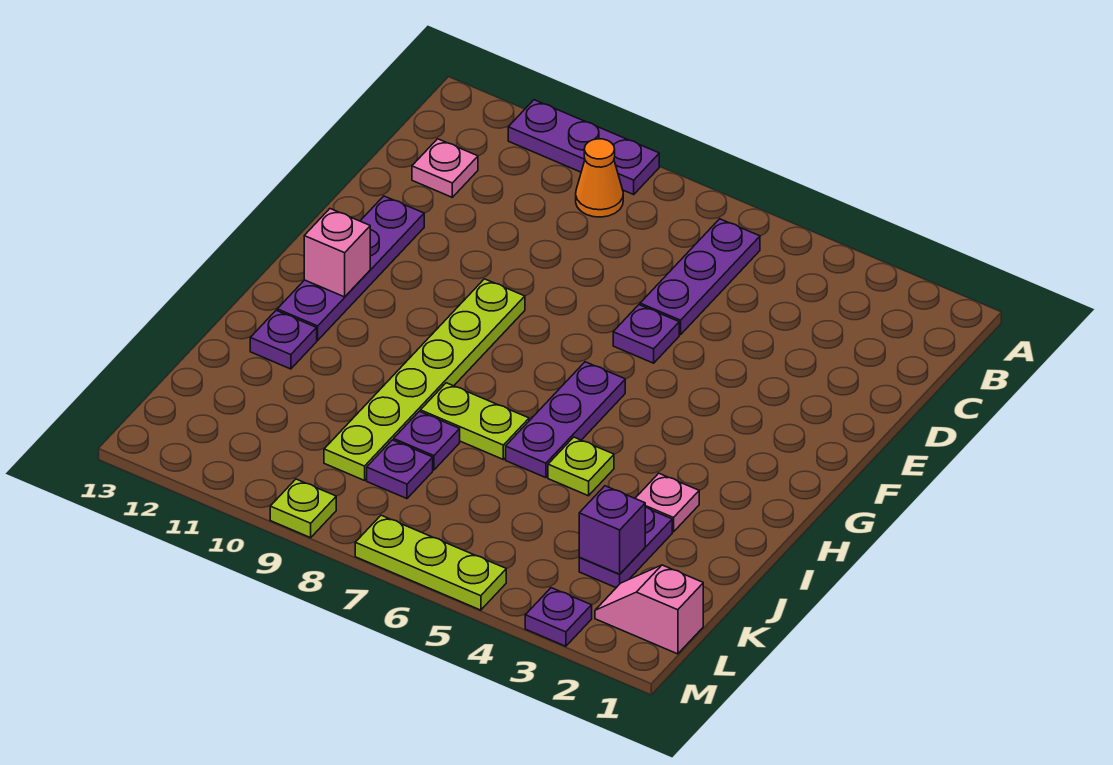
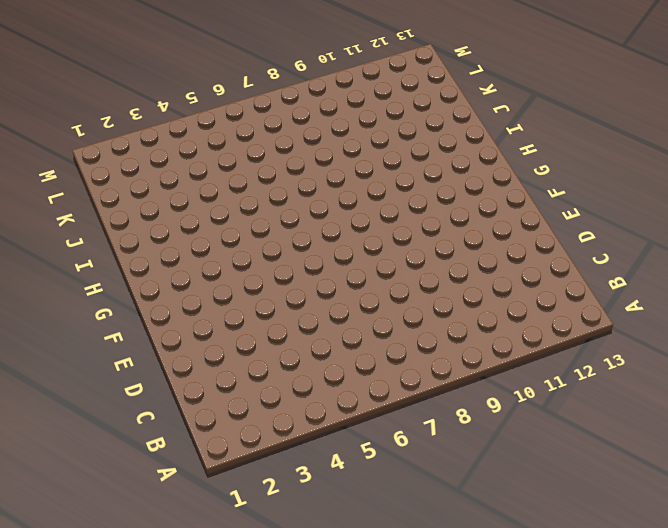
none -> purple 1x3 plate [508,100,659,194]
none -> purple 1x3 plate [640,219,760,335]
none -> orange 1x1 cone [576,139,623,217]

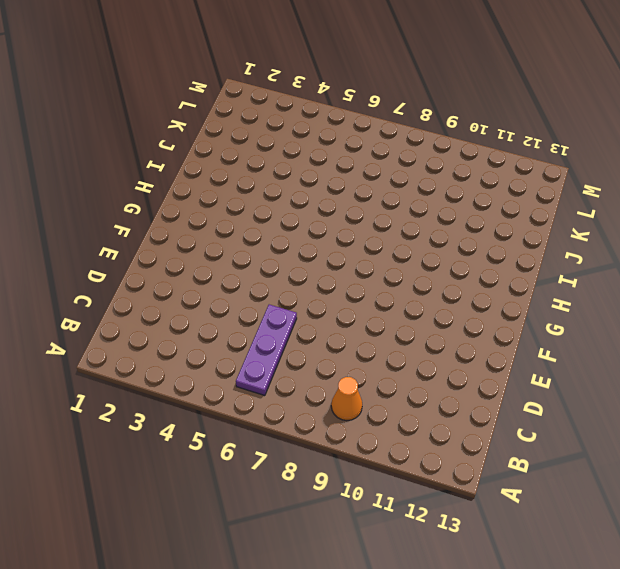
none -> purple 1x3 plate [508,100,659,194]
none -> pink 1x1 plate [412,139,478,197]
none -> purple 1x1 plate [613,305,679,363]

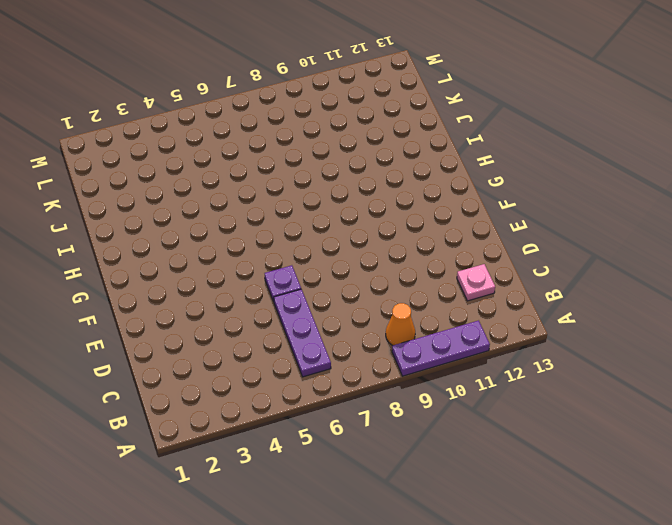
none -> purple 1x4 plate [277,196,424,340]
none -> lime 1x6 plate [324,279,525,480]
none -> purple 1x3 plate [506,362,625,478]

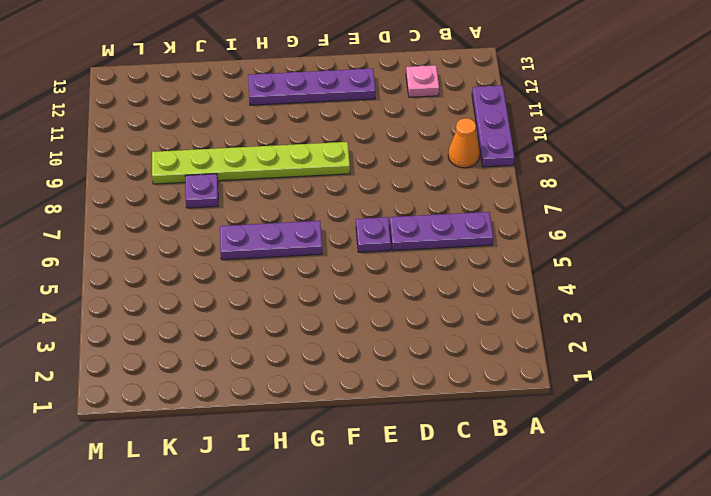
none -> pink 1x1 plate [635,473,699,532]
none -> lime 1x1 plate [548,437,614,496]
none -> lime 1x2 plate [420,383,529,459]

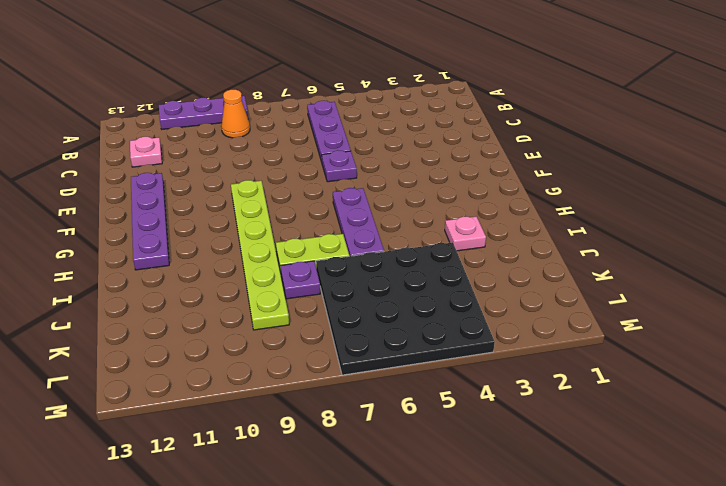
black 4x4 plate [316,243,495,375] -> lime 1x3 plate [355,515,506,610]
none -> lime 1x1 plate [548,437,614,496]
none -> purple 1x1 plate [250,310,317,369]
none -> purple 1x2 plate [579,507,672,588]

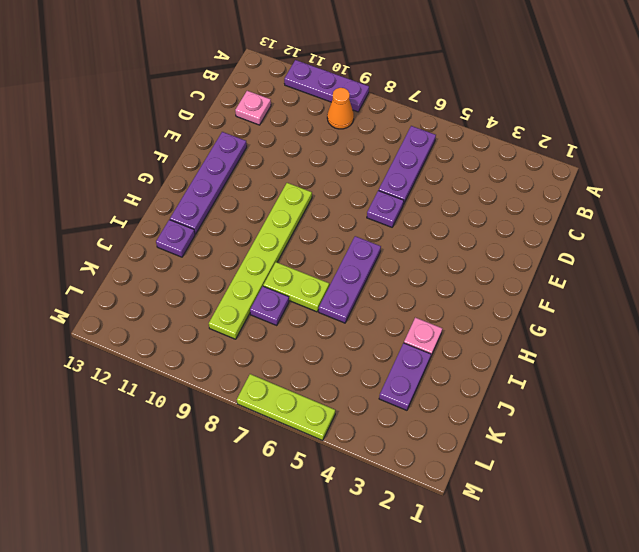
none -> lime 1x1 plate [548,437,614,496]
none -> purple 1x1 plate [367,440,433,499]
none -> pink 1x2 slope [595,565,703,654]

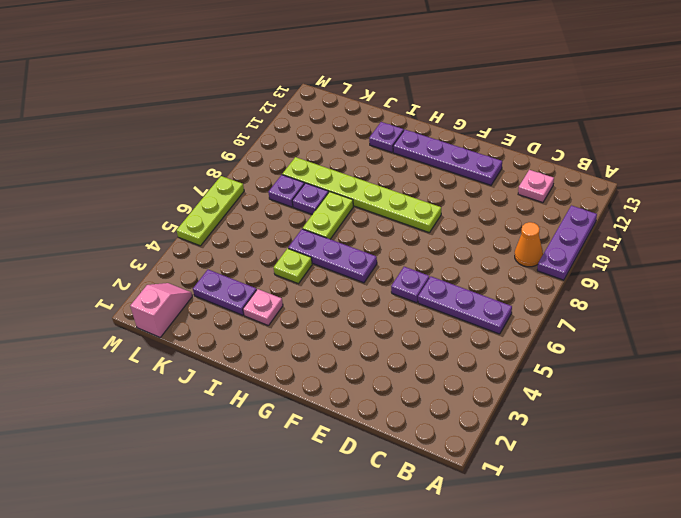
none -> purple 1x1 plate [525,588,592,646]
none -> lime 1x1 plate [270,479,336,538]
none -> pink 1x1 brick [304,209,370,297]

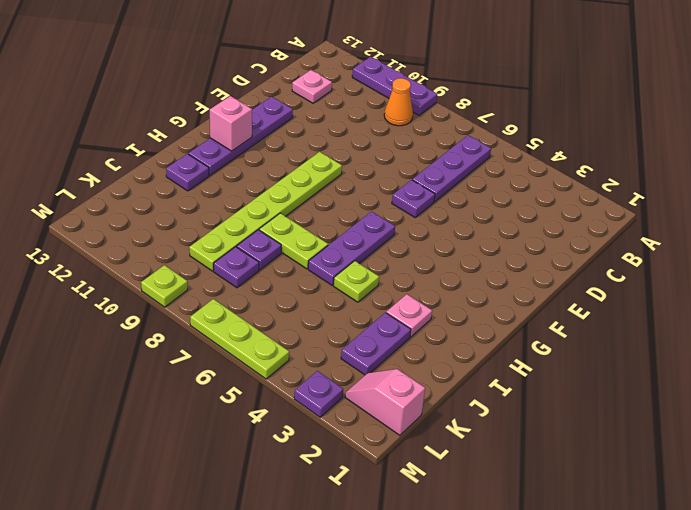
none -> purple 1x1 brick [579,486,645,574]

